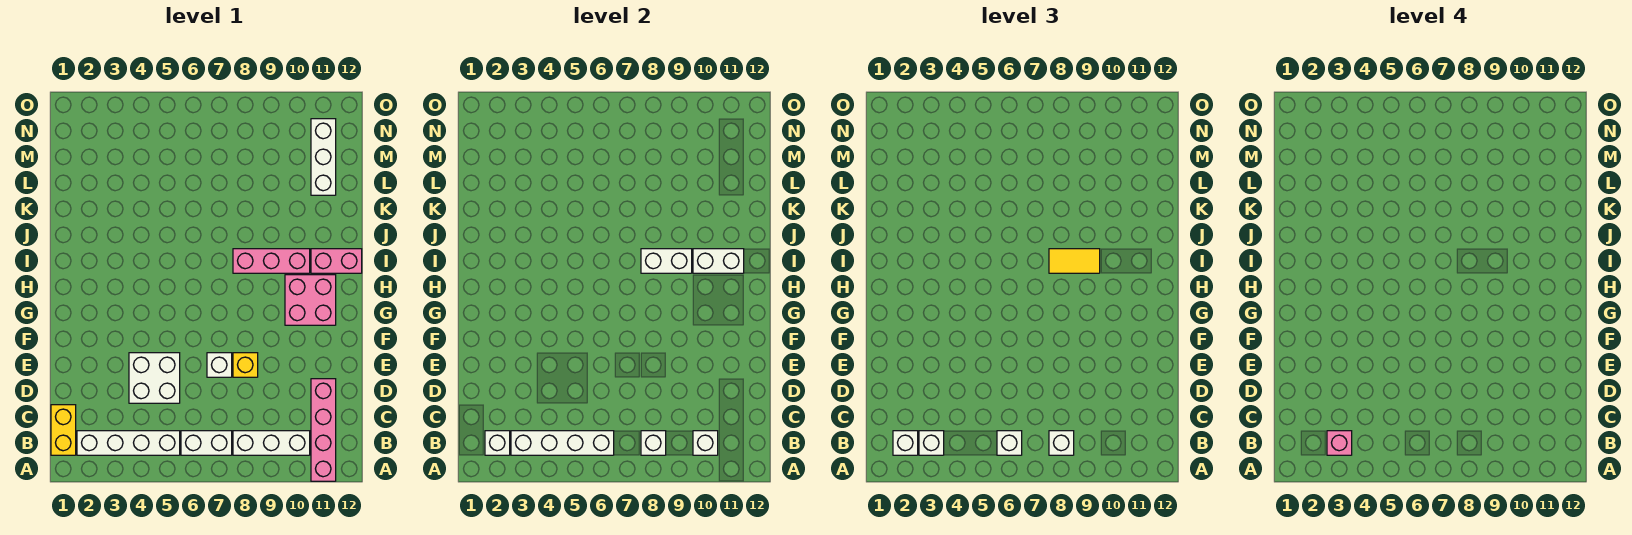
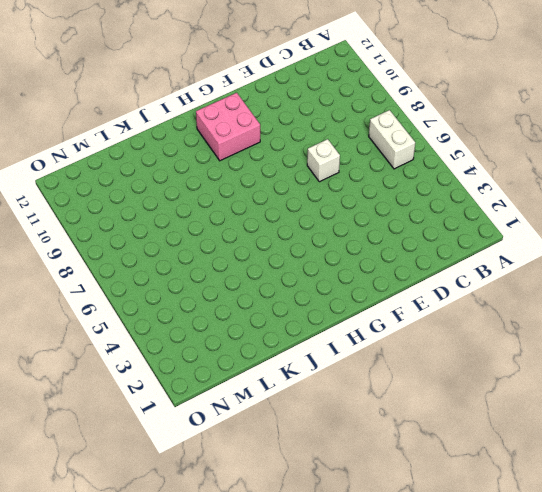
none -> pink 1x4 brick [311,379,336,481]
none -> yellow 1x2 brick [51,405,76,455]
none -> white 1x4 brick [77,431,180,455]

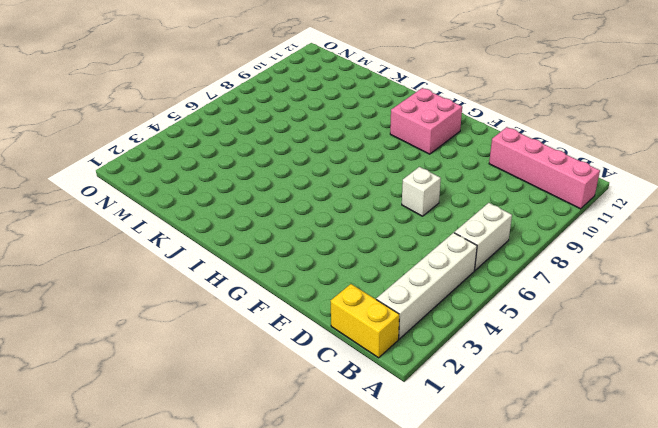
none -> white 1x3 brick [233,431,310,455]
none -> white 2x2 brick [129,353,180,403]
none -> yellow 1x1 brick [233,353,258,377]

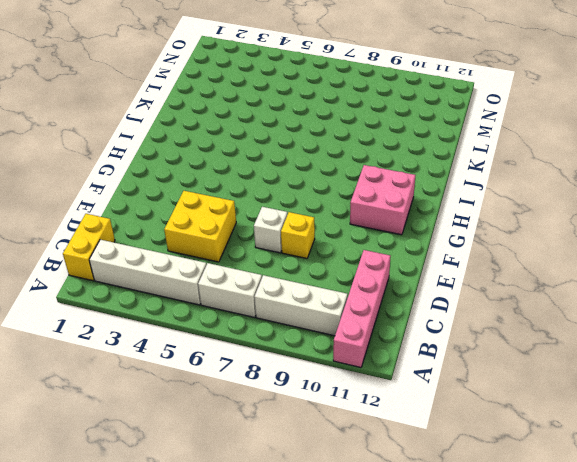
yellow 2x2 brick [164,191,236,262] -> white 2x2 brick [129,353,180,403]
none -> pink 1x3 brick [233,249,310,273]
none -> pink 1x2 brick [311,249,362,273]
none -> white 1x3 brick [311,119,336,195]

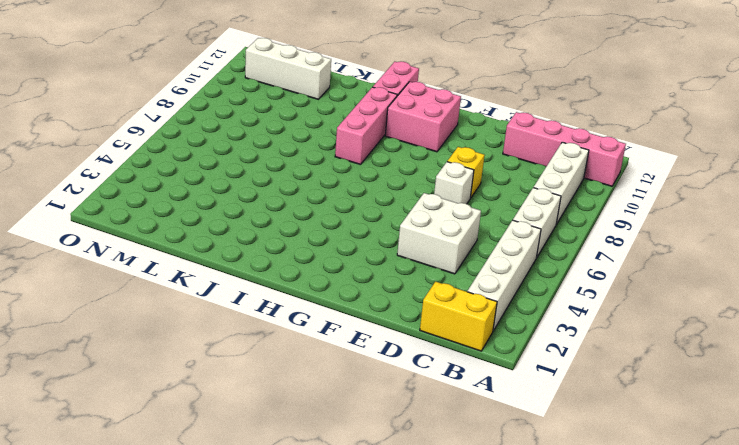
none -> white 1x1 brick [485,431,510,455]
none -> white 1x4 brick [511,431,614,455]
none -> white 1x1 brick [641,431,666,455]

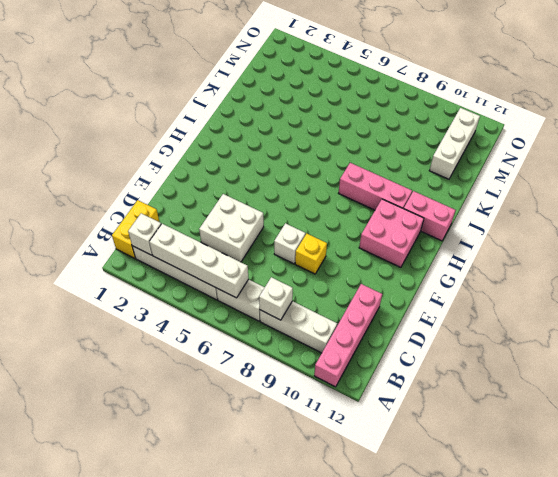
none -> white 1x1 brick [693,431,718,455]
none -> white 1x2 brick [641,249,692,273]
none -> white 1x2 brick [693,249,744,273]

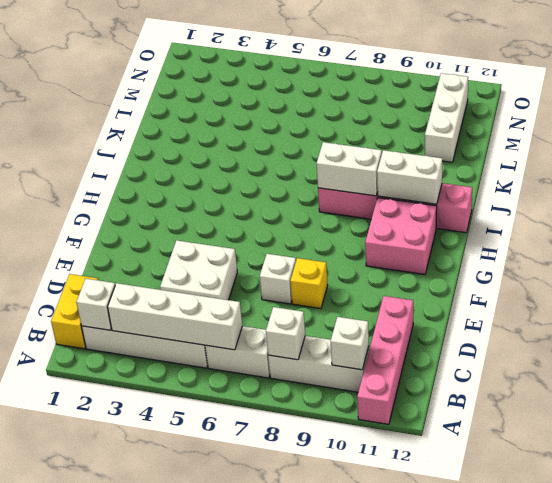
none -> white 1x1 brick [893,431,918,455]
none -> white 1x1 brick [919,431,944,455]
none -> white 1x1 brick [997,431,1022,455]

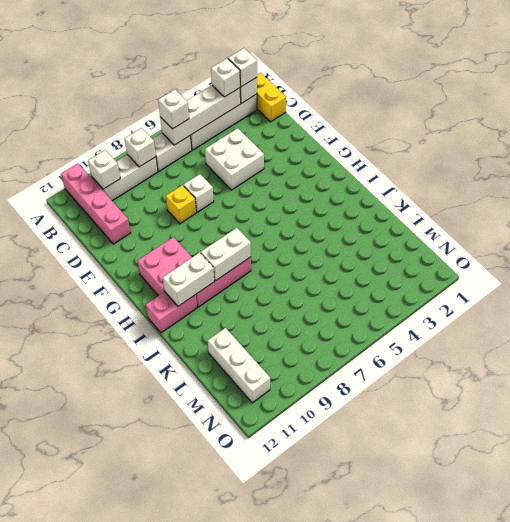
none -> white 1x1 brick [1049,431,1074,455]
none -> yellow 1x2 tile [1049,249,1100,273]
none -> pink 1x1 brick [1327,431,1352,455]

